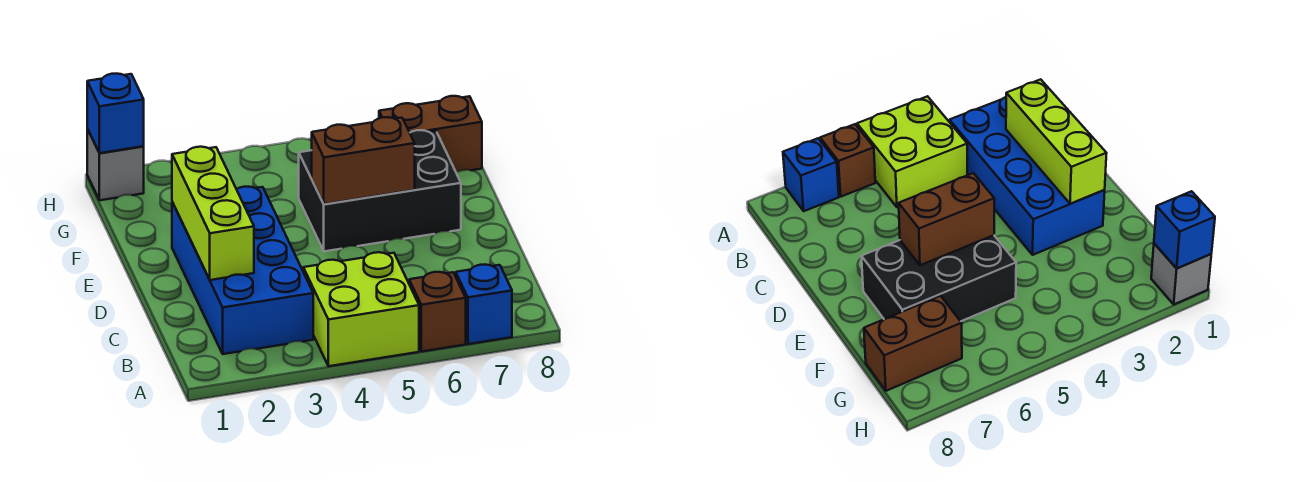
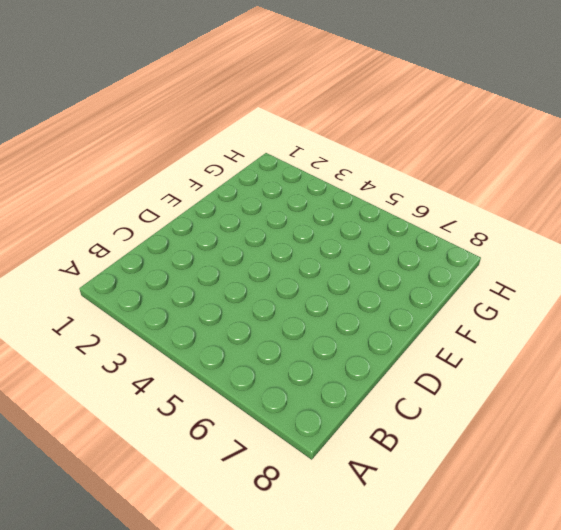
none -> lime 2x2 brick [303,252,419,366]
none -> brown 1x1 brick [409,272,466,352]

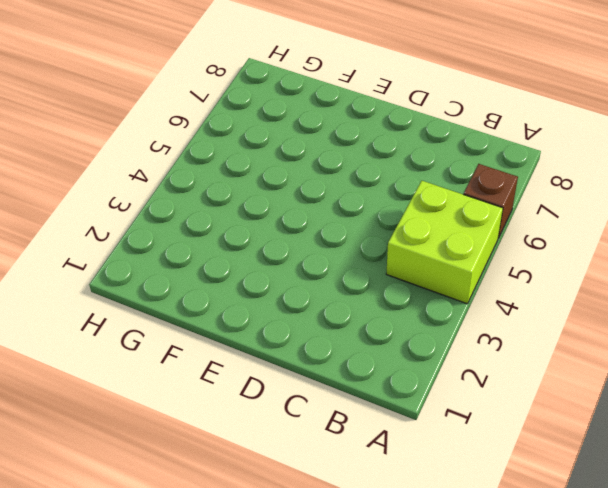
none -> blue 1x1 brick [456,265,512,344]
none -> blue 2x4 brick [172,187,313,354]

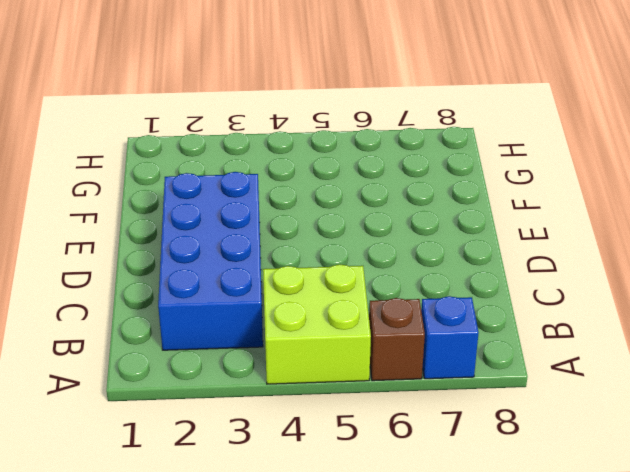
none -> black 2x3 brick [299,130,461,251]
none -> brown 1x2 brick [379,96,482,173]

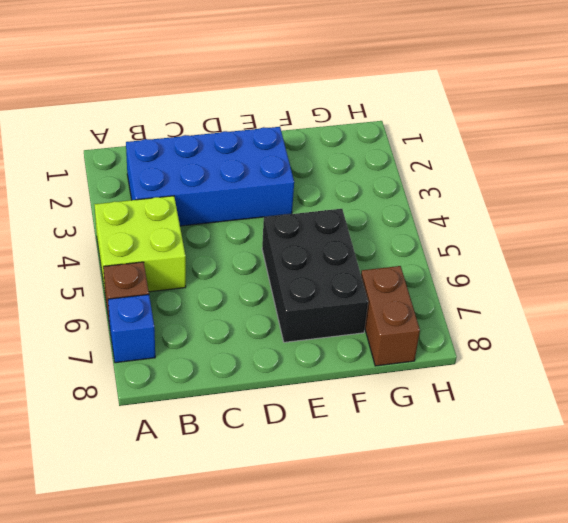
none -> grey 1x1 brick [87,129,144,200]
none -> lime 1x3 brick [172,147,254,280]

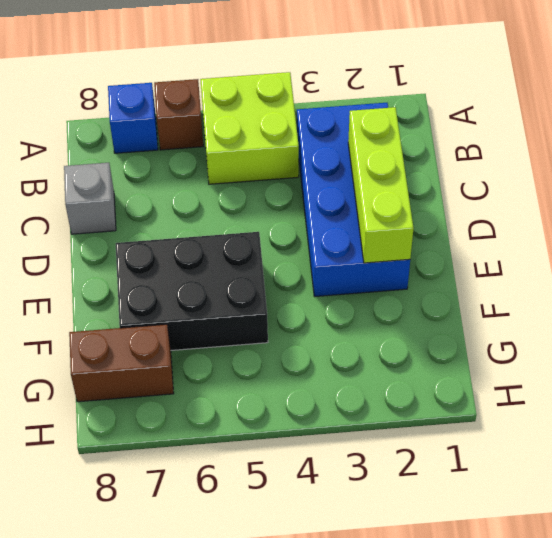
grey 1x1 brick [64,163,116,234] -> grey 1x1 brick moved to [87,129,144,200]
none -> brown 1x2 brick [312,117,415,204]
none -> blue 1x1 brick [87,74,144,153]

